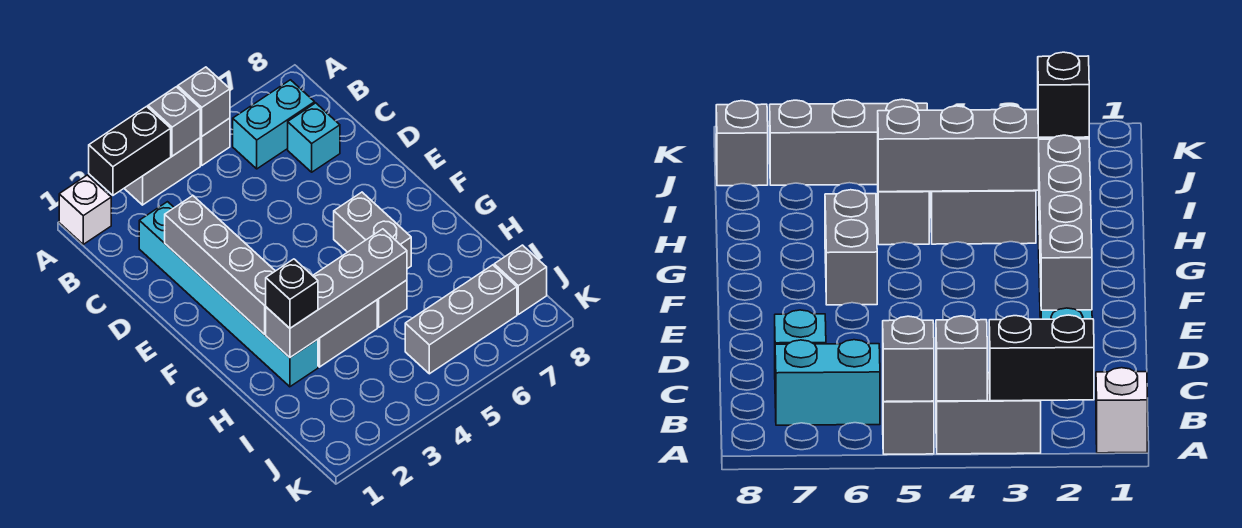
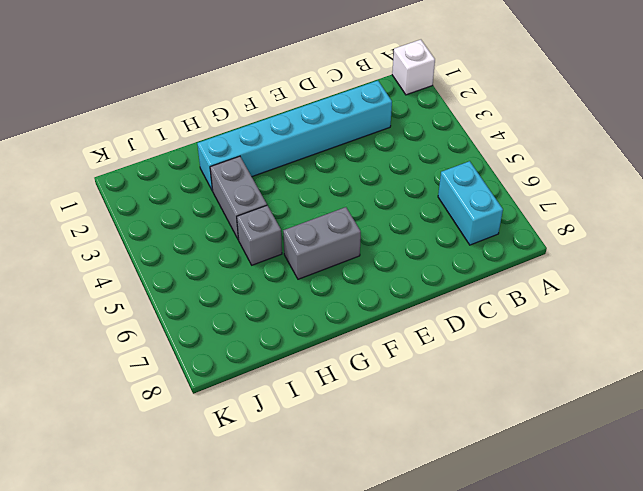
none -> grey 1x2 brick [124,138,200,205]
none -> grey 1x1 brick [200,118,230,165]
none -> cyan 1x1 brick [288,103,340,172]

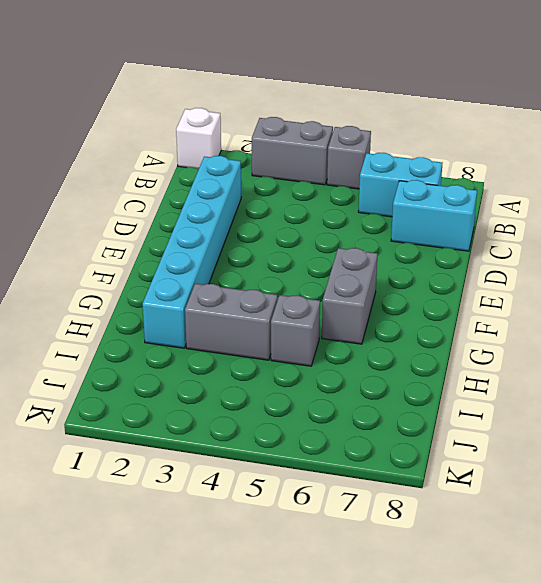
cyan 1x2 brick [391,180,477,251] -> cyan 1x1 brick [288,103,340,172]
none -> grey 1x3 brick [405,265,517,374]
none -> grey 1x1 brick [494,245,547,314]
none -> black 1x2 brick [89,106,171,195]

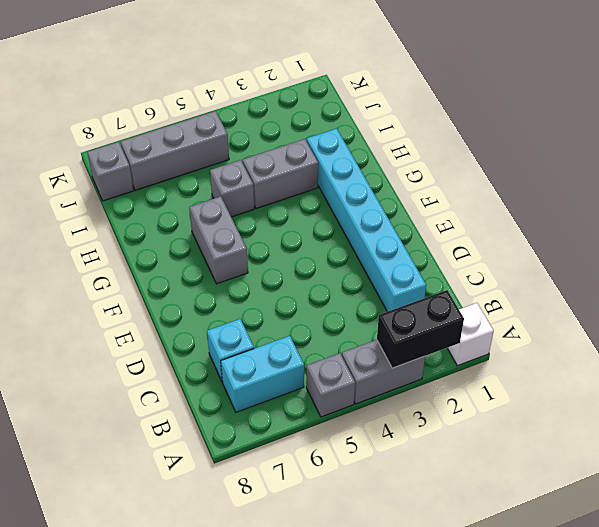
none -> grey 1x1 brick [148,87,200,156]
none -> grey 1x1 brick [178,67,230,136]
none -> grey 1x4 brick [165,196,275,334]

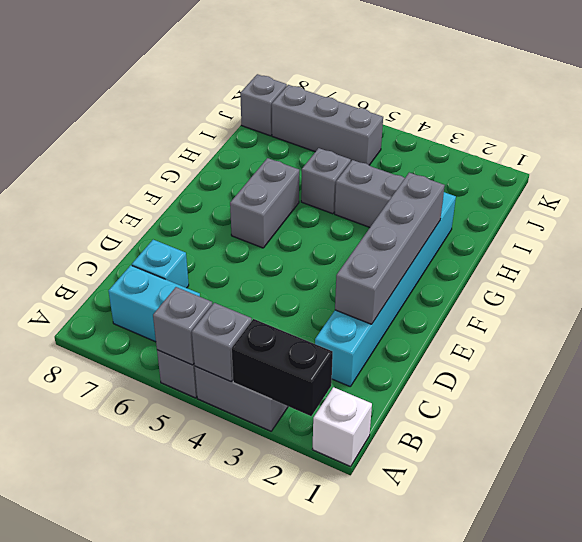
none -> grey 1x4 brick [266,229,407,357]
none -> black 1x1 brick [266,259,318,328]

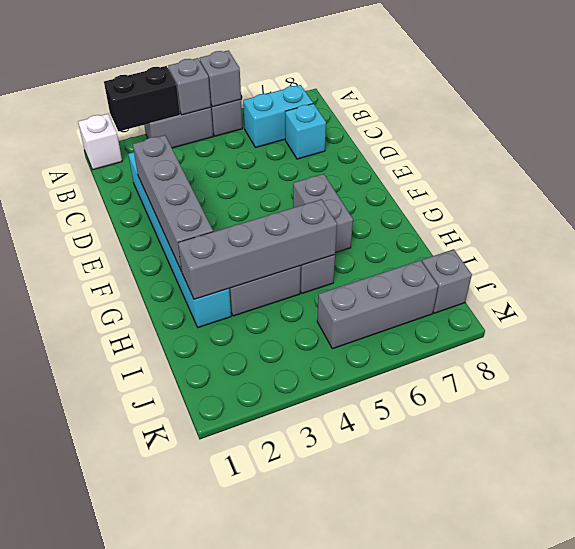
none -> black 1x1 brick [266,259,318,328]

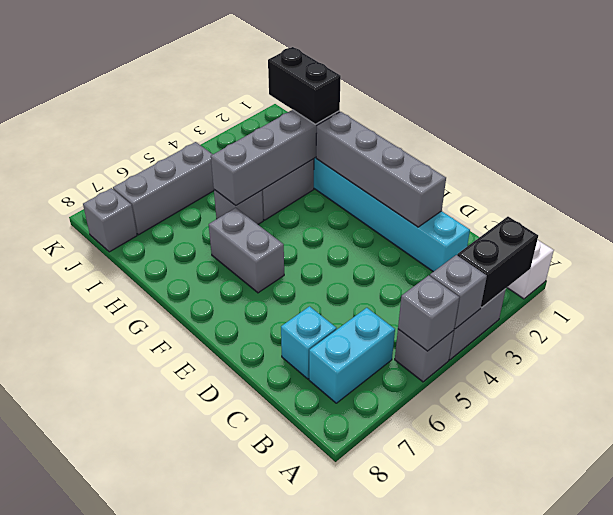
black 1x2 brick [268,47,341,124] -> black 1x1 brick [266,259,318,328]

